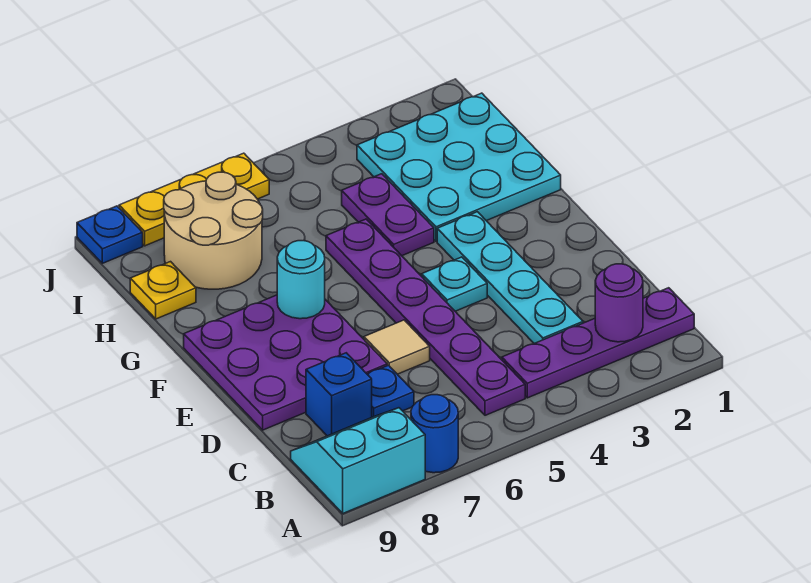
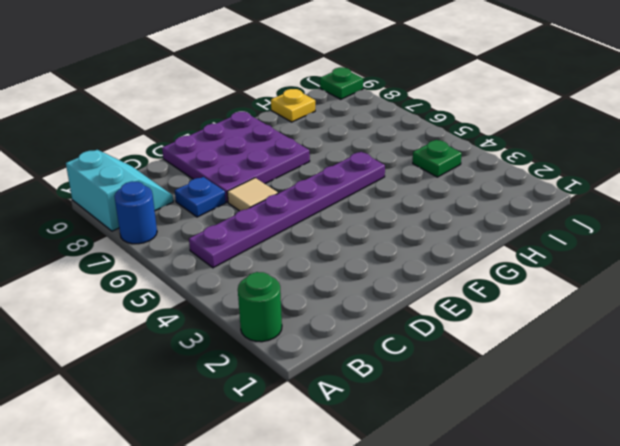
green 1x1 round brick [238,272,282,342] -> none
green 1x1 plate [413,140,462,177] -> none
green 1x1 plate [320,67,363,99] -> blue 1x1 plate [77,206,143,263]
none -> purple 1x4 plate [502,288,694,398]
none -> cyan 1x4 plate [437,212,583,343]
none -> blue 1x1 brick [306,353,372,436]

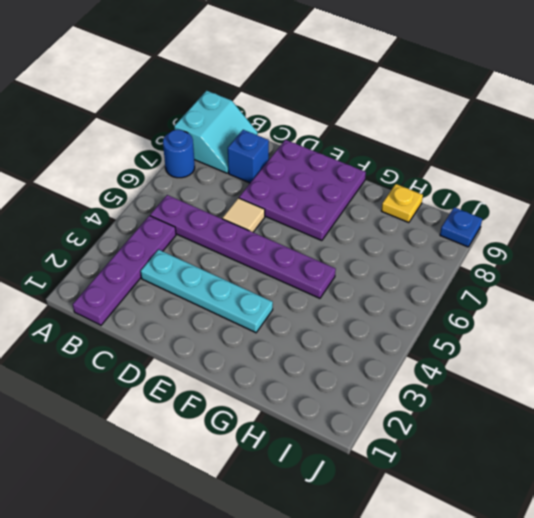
none -> blue 1x1 plate [367,365,414,417]
none -> cyan 1x1 plate [422,257,487,311]
none -> cyan 3x3 plate [357,93,561,241]

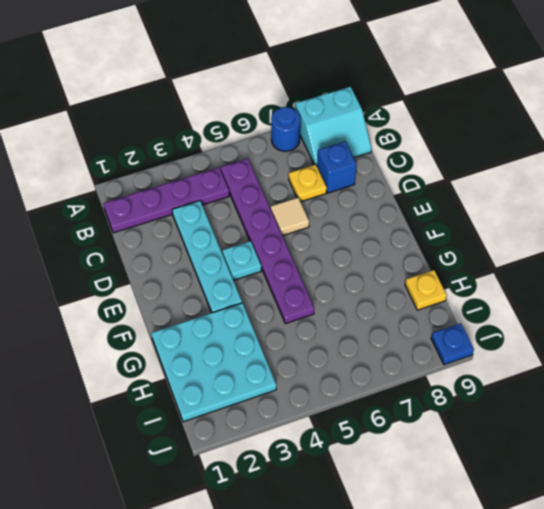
yellow 1x1 plate [289,164,327,202] -> blue 1x1 plate [367,365,414,417]
none -> purple 3x3 plate [184,295,387,430]
none -> purple 1x2 plate [342,174,434,256]
none -> tan 2x2 round brick [164,172,263,289]

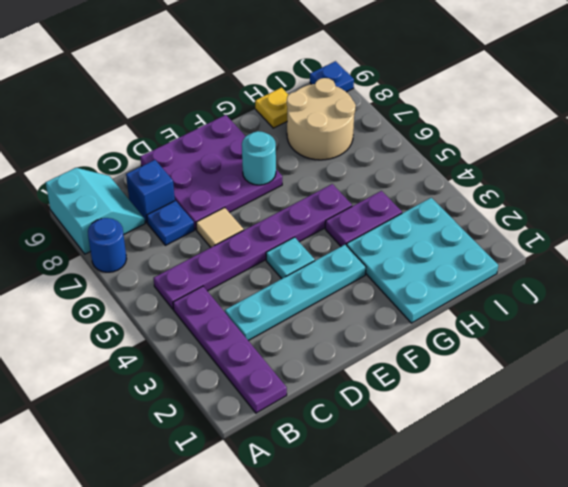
none -> yellow 1x3 plate [119,153,269,246]
none -> purple 1x1 round brick [595,264,643,342]

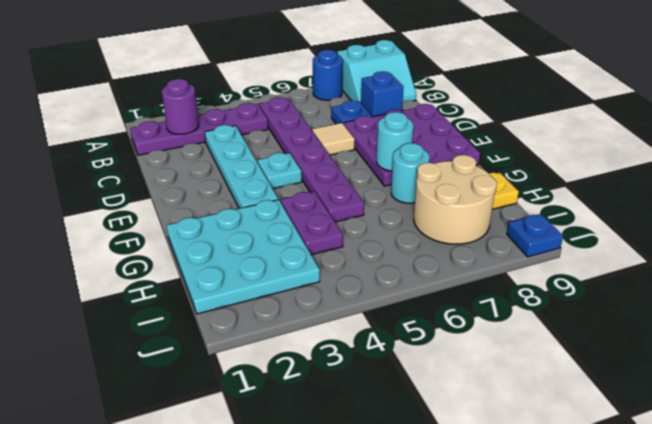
cyan 1x1 round brick [391,143,429,203] -> none
none -> yellow 1x3 plate [119,153,269,246]

